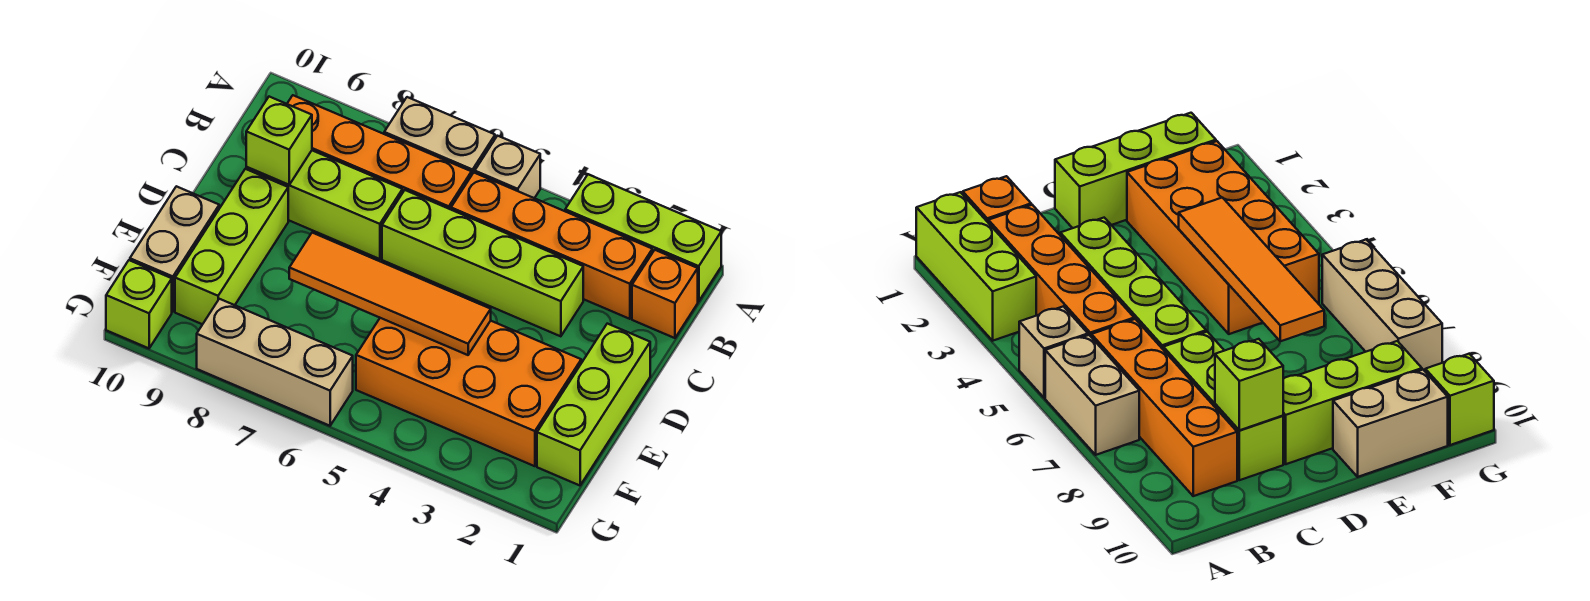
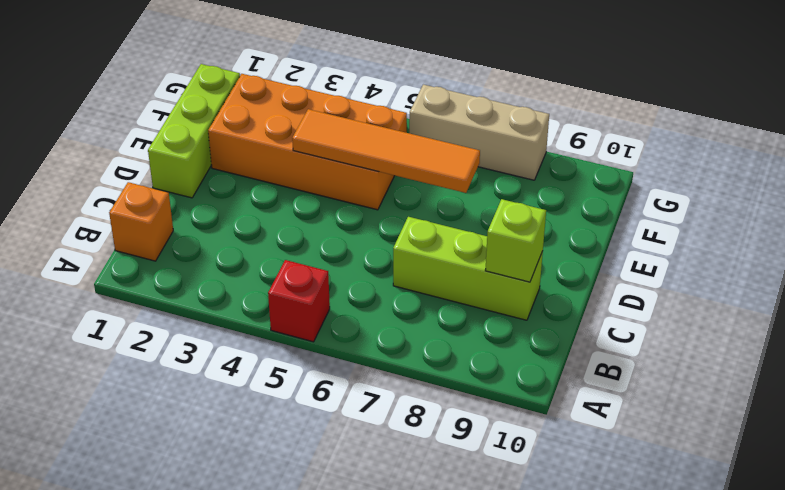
red 1x1 brick [268,260,330,342] -> tan 1x1 brick [475,136,540,198]
none -> lime 1x3 brick [565,174,721,301]
none -> tan 1x2 brick [384,97,495,175]
none -> orange 1x4 brick [451,173,652,319]

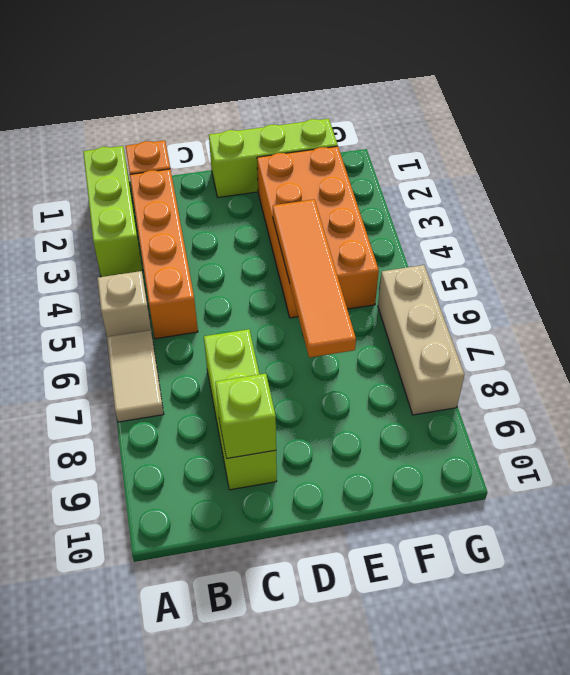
tan 1x2 tile [107,330,164,422] -> tan 1x2 brick [384,97,495,175]
none -> orange 1x4 brick [287,95,471,209]
none -> lime 1x4 brick [382,190,583,336]
none -> lime 1x3 brick [175,169,288,324]

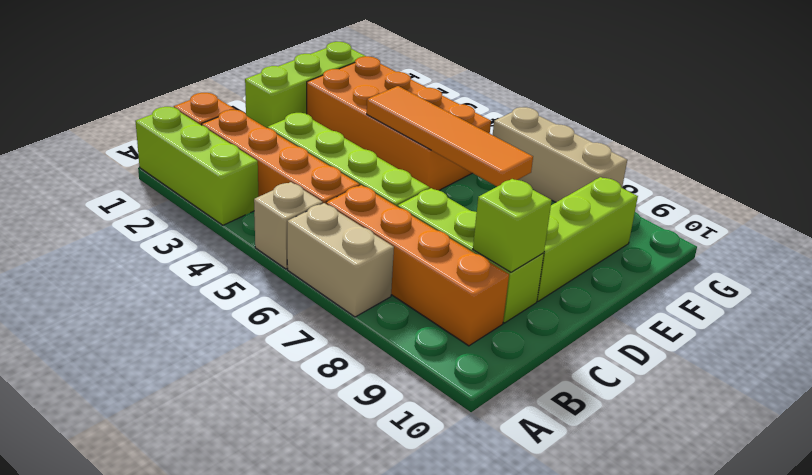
none -> tan 1x2 brick [130,186,219,312]
none -> lime 1x1 brick [106,260,172,348]

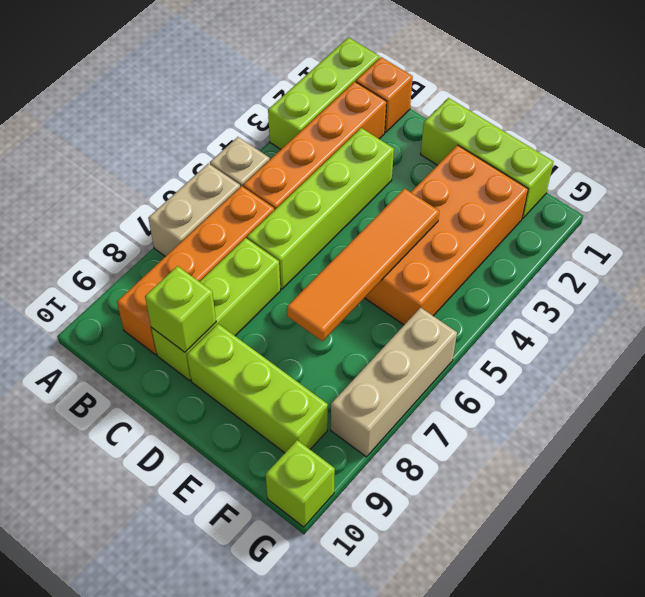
none -> tan 1x2 brick [130,186,219,312]

